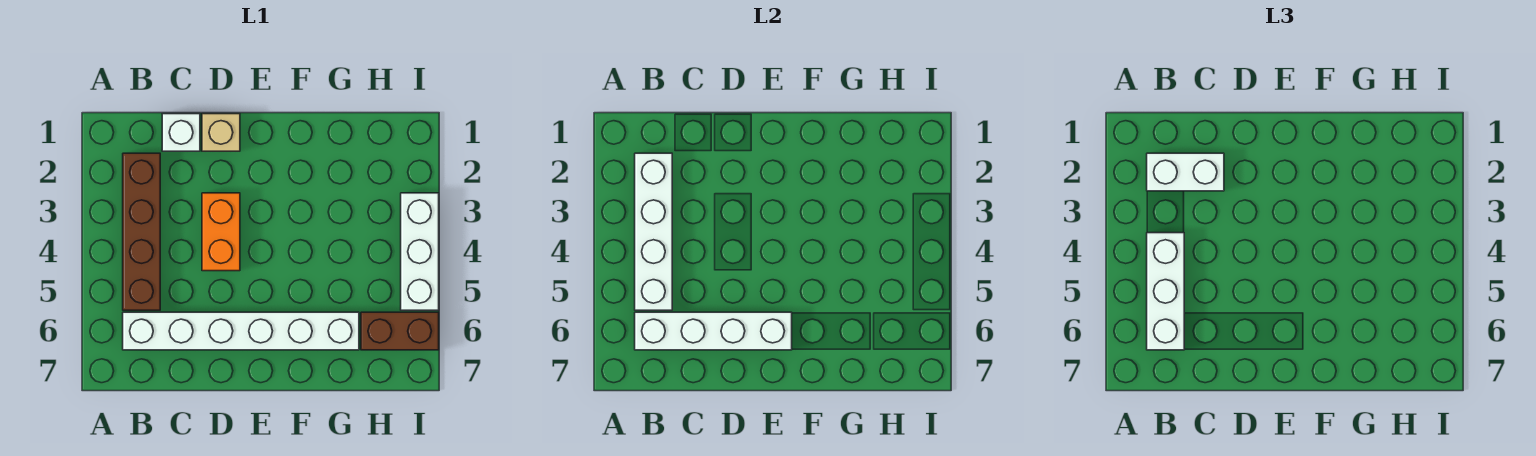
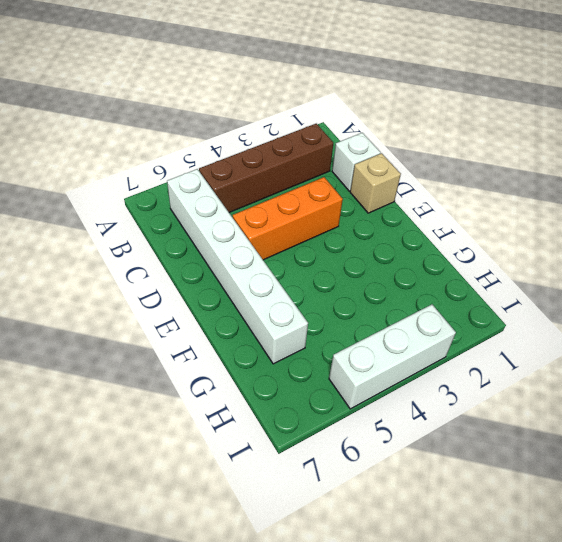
orange 1x3 brick [233,177,343,260] -> orange 1x2 brick [202,193,240,271]
none -> brown 1x2 brick [361,312,439,350]
none -> white 1x4 brick [635,153,672,310]

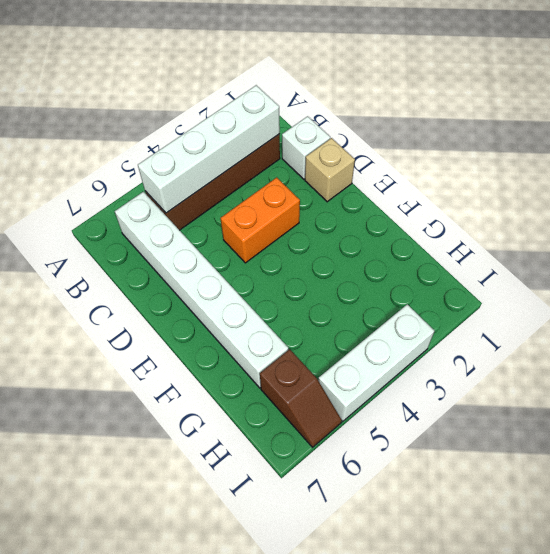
brown 1x2 slope [260,349,342,447] -> brown 1x2 brick [361,312,439,350]
none -> white 1x4 brick [635,312,792,350]
none -> white 1x2 brick [1147,153,1224,191]

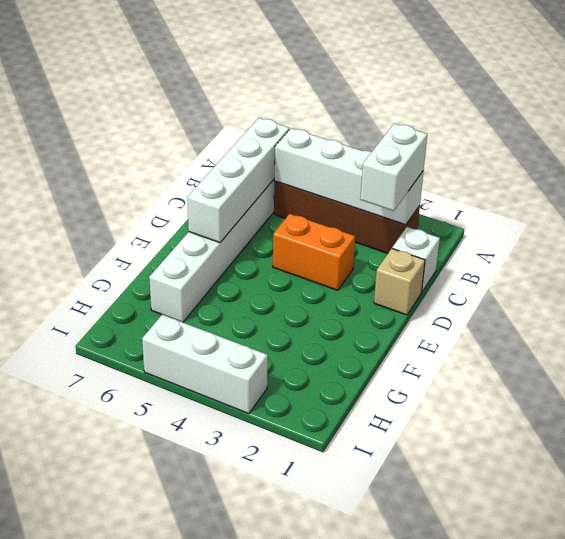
none -> brown 1x2 brick [361,312,439,350]
none -> white 1x3 brick [1147,233,1184,350]

